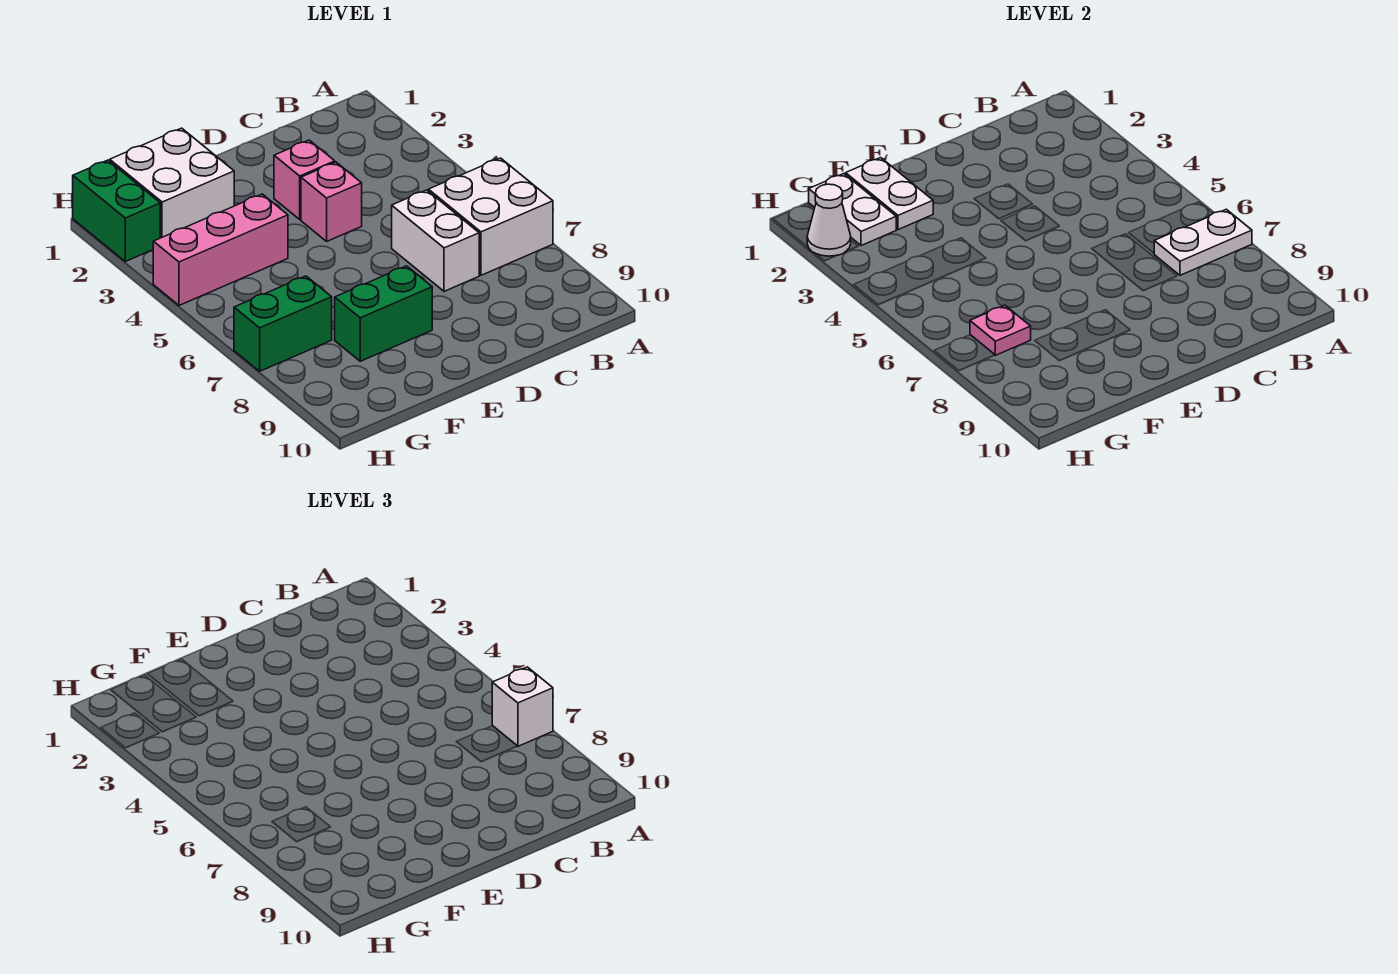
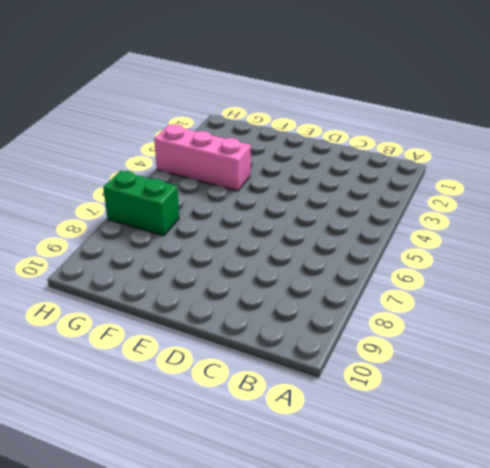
none -> white 2x2 brick [429,158,553,275]
none -> white 1x2 brick [392,190,479,291]
none -> pink 1x1 brick [274,140,335,219]

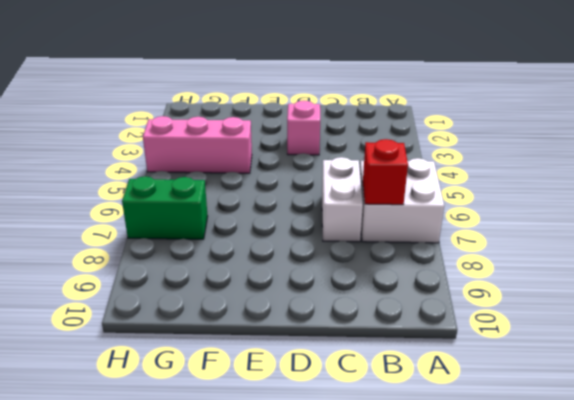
red 1x1 brick [363,139,408,205] -> white 1x2 plate [1154,209,1252,275]
none -> pink 1x1 brick [301,162,362,241]
none -> green 1x2 brick [335,266,432,361]
none -> white 2x2 brick [110,128,234,238]

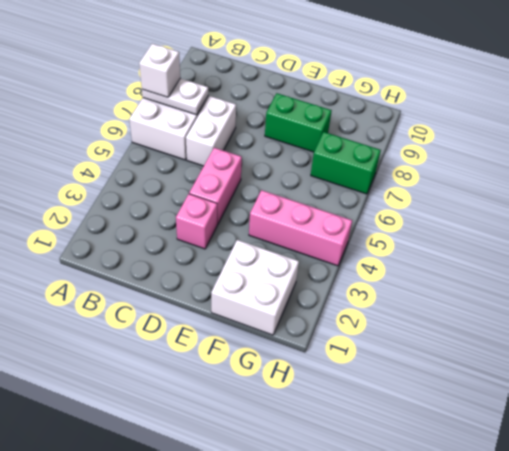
pink 1x2 brick [189,148,242,225] -> pink 1x1 brick [301,162,362,241]
none -> green 1x2 brick [73,160,160,261]
none -> white 1x2 plate [846,158,933,230]
none -> white 1x2 plate [809,174,896,246]

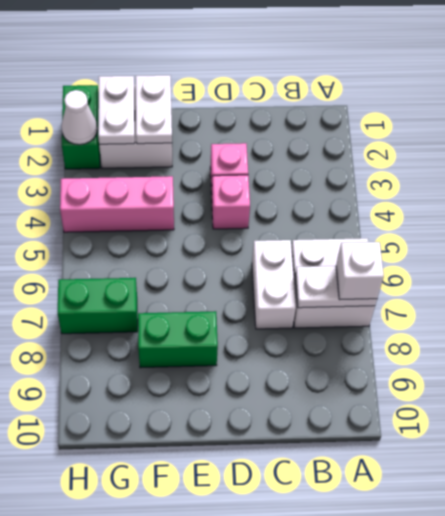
none -> pink 1x1 plate [970,305,1031,355]

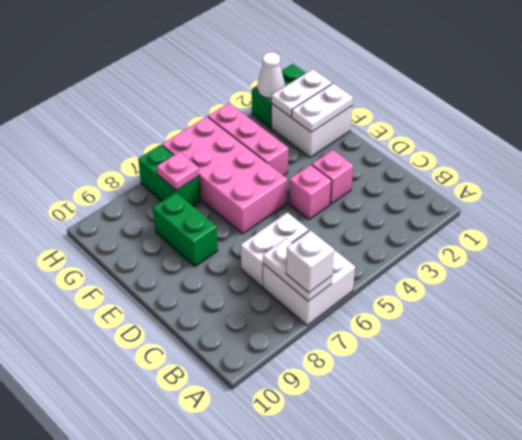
pink 2x4 brick [162,117,287,234] -> none

